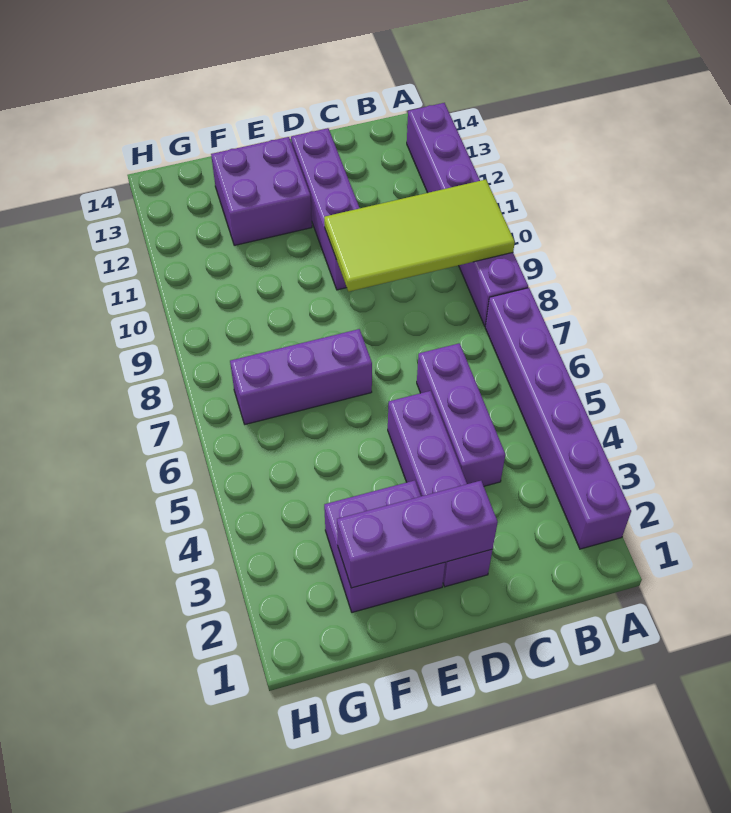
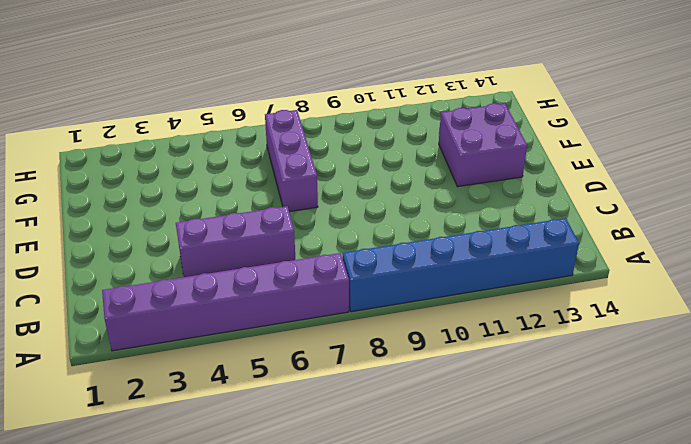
blue 1x6 brick [343,218,579,312] -> purple 1x6 brick [407,103,528,326]
none -> purple 1x4 brick [388,391,493,587]
none -> purple 1x4 brick [291,128,359,290]

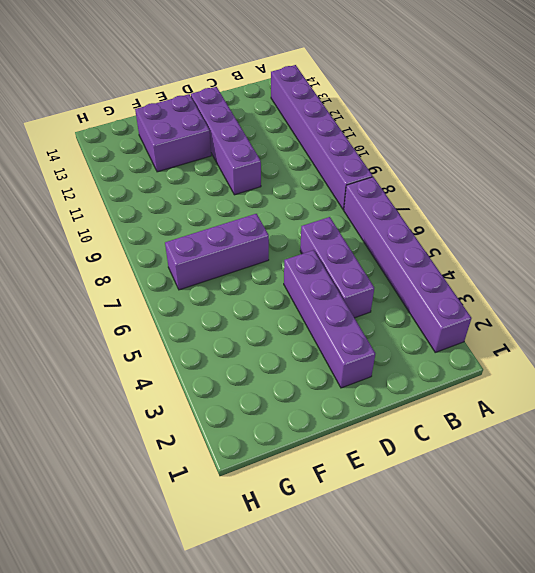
none -> purple 2x2 brick [324,480,445,612]
none -> lime 2x4 tile [324,180,515,292]

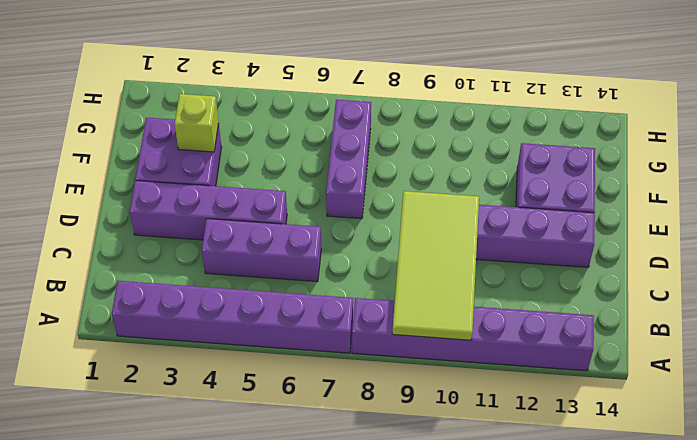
lime 1x1 brick [175,94,219,152] -> none
none -> purple 1x3 brick [337,481,498,588]

